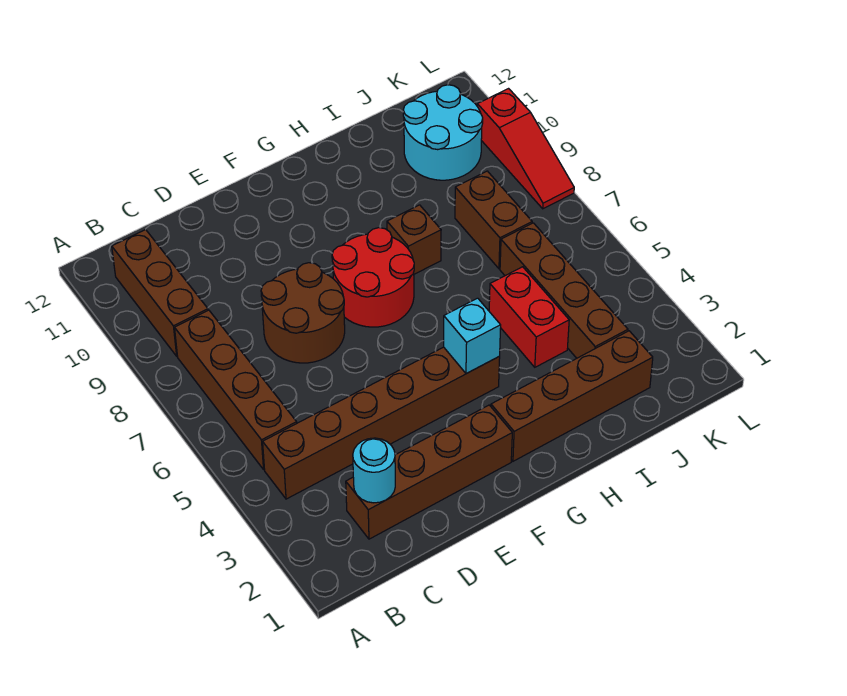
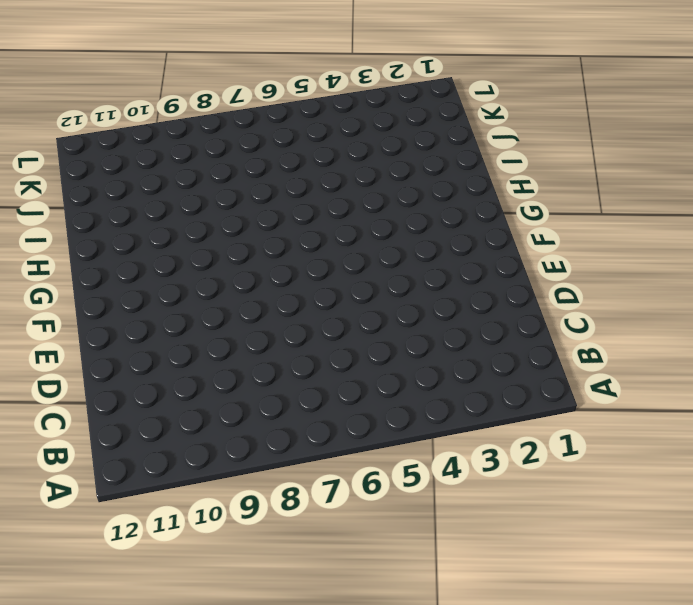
none -> brown 1x6 brick [263,347,500,499]
none -> brown 1x4 brick [175,310,297,469]
none -> brown 1x3 brick [112,230,208,356]

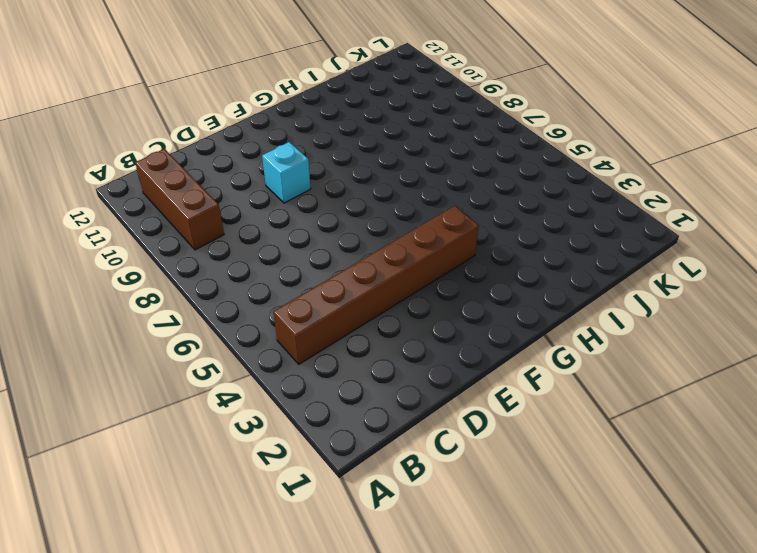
cyan 1x1 brick [262,142,311,203] -> cyan 1x1 brick moved to [444,298,501,374]
none -> brown 1x4 brick [175,310,297,469]
none -> brown 1x4 brick [346,405,512,539]
none -> brown 2x2 round brick [261,263,345,363]

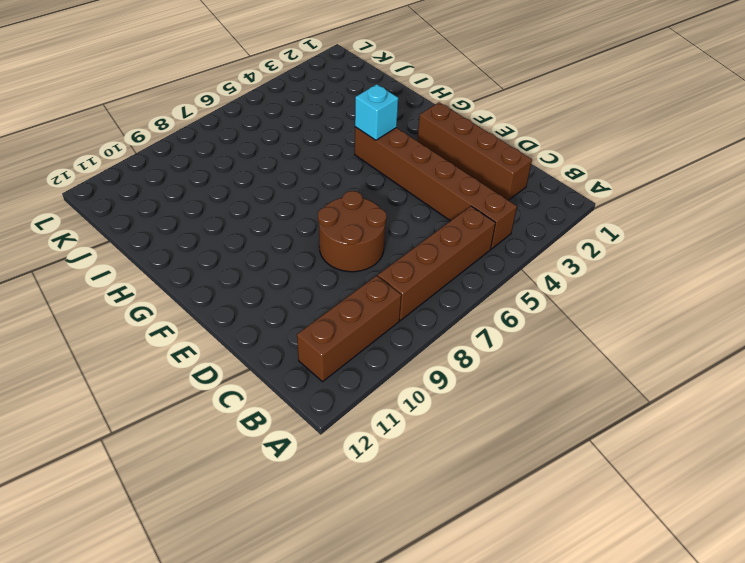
none -> red 2x2 round brick [332,228,414,327]
none -> brown 1x4 brick [491,331,653,461]
none -> brown 1x1 brick [387,205,441,274]

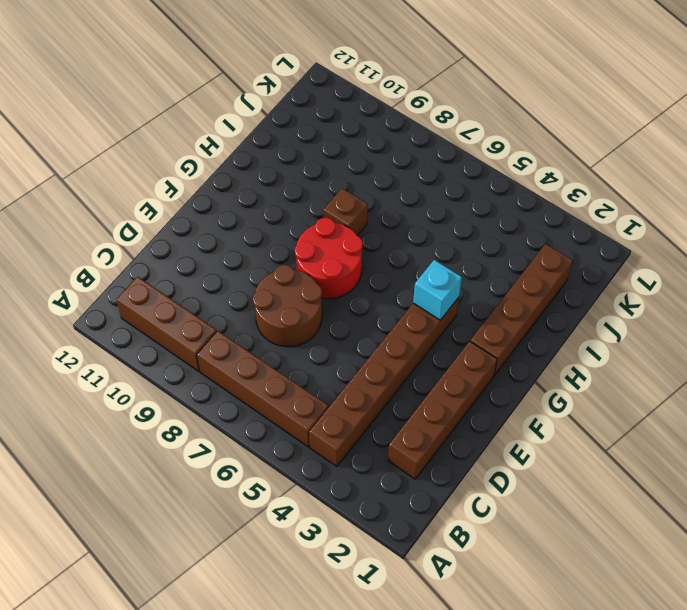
none -> red 1x2 brick [489,267,569,367]
none -> brown 1x4 brick [500,223,628,358]
none -> brown 1x2 brick [455,171,532,269]

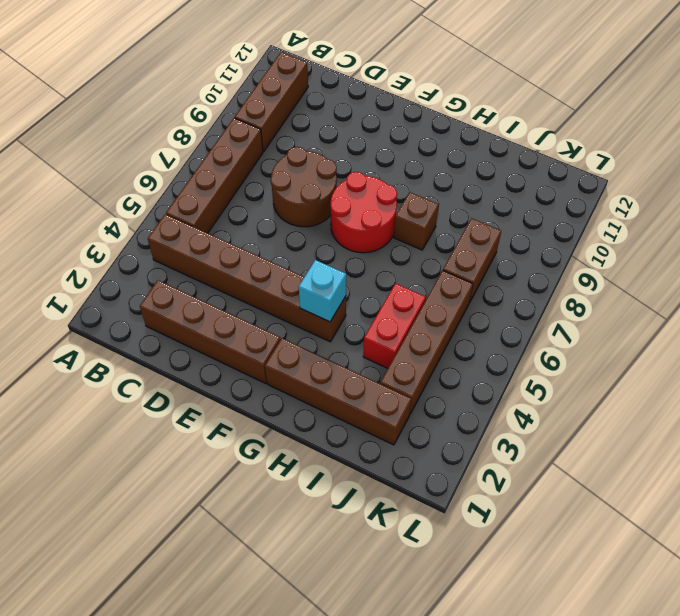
none -> cyan 2x2 round brick [403,85,483,180]
none -> red 1x3 slope [477,89,574,209]
none -> cyan 1x1 round brick [353,438,395,503]

